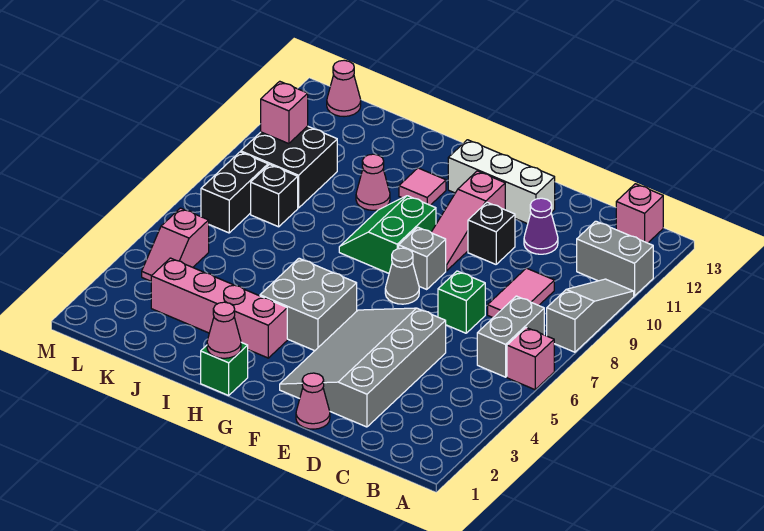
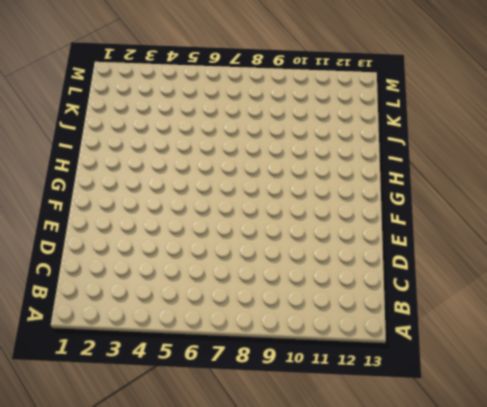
none -> pink 1x1 brick [507,328,554,390]
none -> grey 1x3 slope [547,279,634,352]
none -> grey 1x2 brick [577,221,653,296]

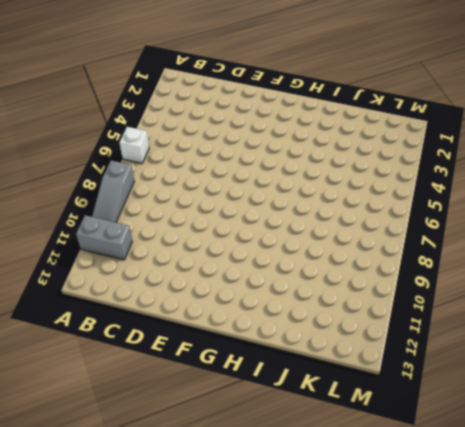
white 1x1 brick [119,127,149,163] -> pink 1x1 brick [507,328,554,390]
none -> grey 1x2 brick [477,296,544,377]
none -> pink 1x1 brick [616,184,663,243]
none -> pink 1x2 tile [488,268,554,317]

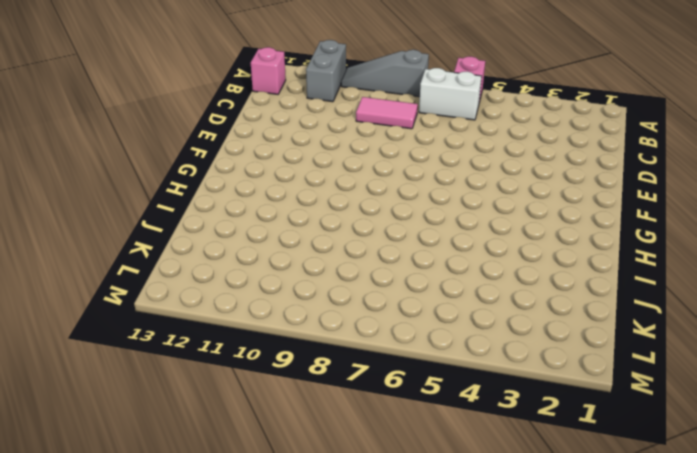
white 1x2 brick [419,68,482,120] -> grey 1x2 brick [477,296,544,377]
none -> grey 3x4 slope [280,308,446,427]
none -> green 1x1 brick [438,271,485,333]
none -> purple 1x1 cone [524,198,558,254]

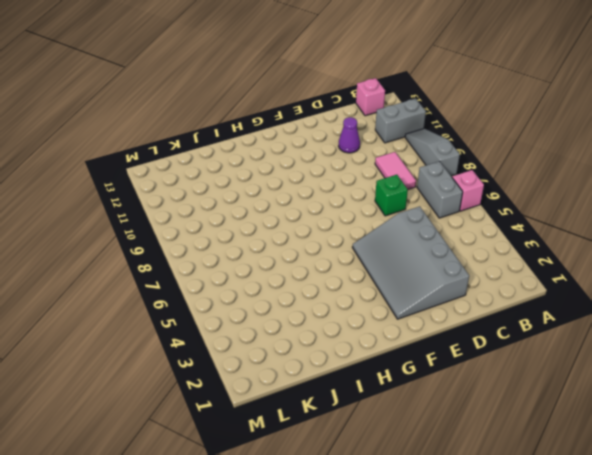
none -> pink 1x1 cone [296,373,330,429]
none -> black 1x1 brick [468,202,515,264]
none -> white 1x3 brick [448,140,555,224]

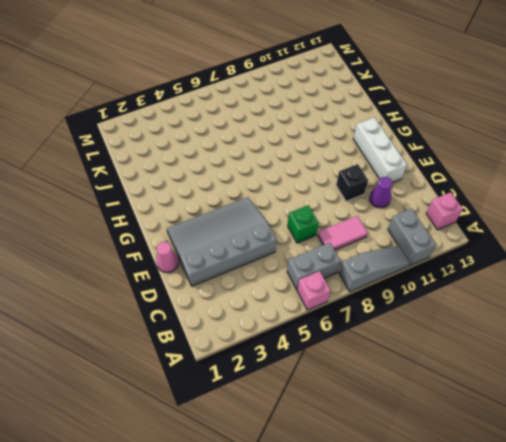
none -> grey 1x1 cone [385,248,419,304]
none -> grey 1x1 brick [399,227,446,290]
none -> pink 1x3 slope [431,171,505,271]

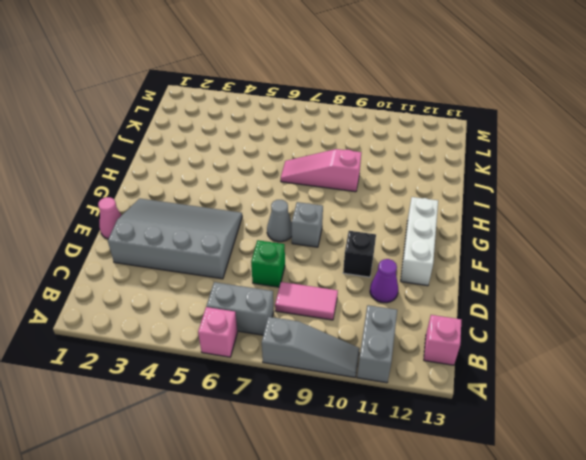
pink 1x3 slope [281,149,362,192] -> pink 1x3 slope moved to [431,171,505,271]
none -> grey 2x2 brick [260,258,357,351]
none -> green 2x2 slope [339,196,436,273]
none -> green 1x1 brick [201,342,248,395]

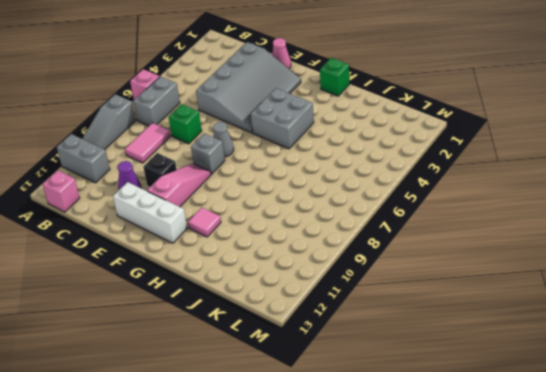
none -> green 2x2 slope [339,196,436,273]
none -> pink 1x4 brick [151,258,287,358]
none -> pink 1x1 cone [356,154,390,210]

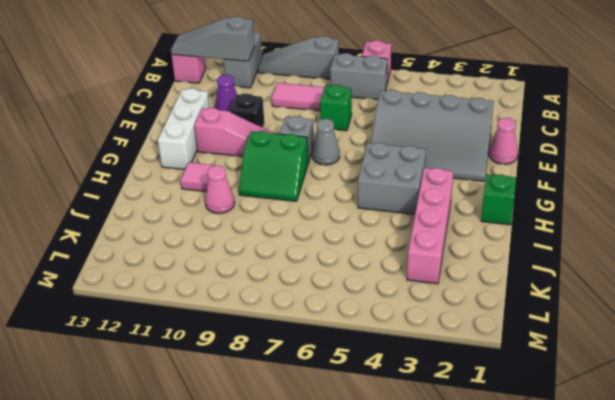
grey 1x3 slope [171,16,255,61] -> none
none -> black 1x1 brick [251,164,298,227]
none -> black 2x2 brick [241,126,337,208]
none -> pink 1x2 slope [142,208,209,281]

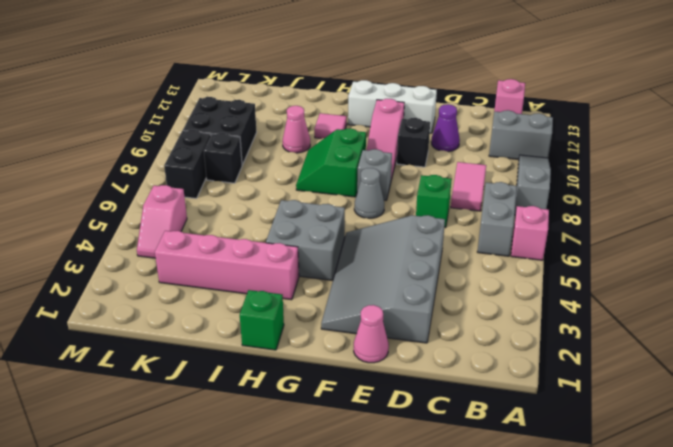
none -> pink 1x1 cone [327,60,361,117]
none -> pink 1x1 cone [207,302,241,358]
none -> pink 1x1 brick [261,81,308,144]

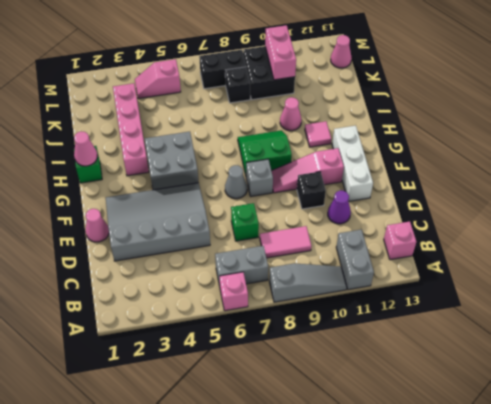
pink 1x2 brick [265,25,296,80] -> pink 1x1 brick [261,81,308,144]

